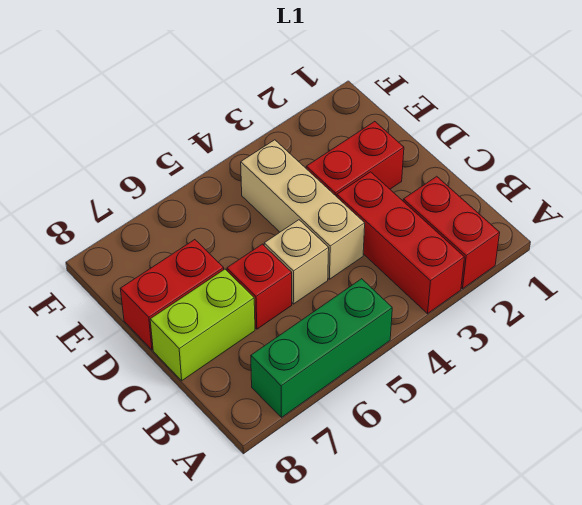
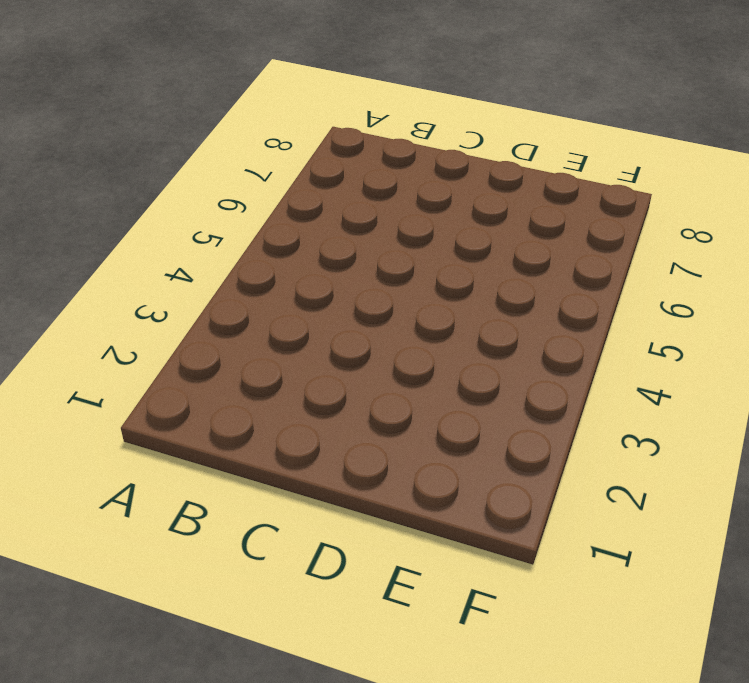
none -> red 1x2 brick [403,176,500,289]
none -> red 1x3 brick [337,172,464,314]

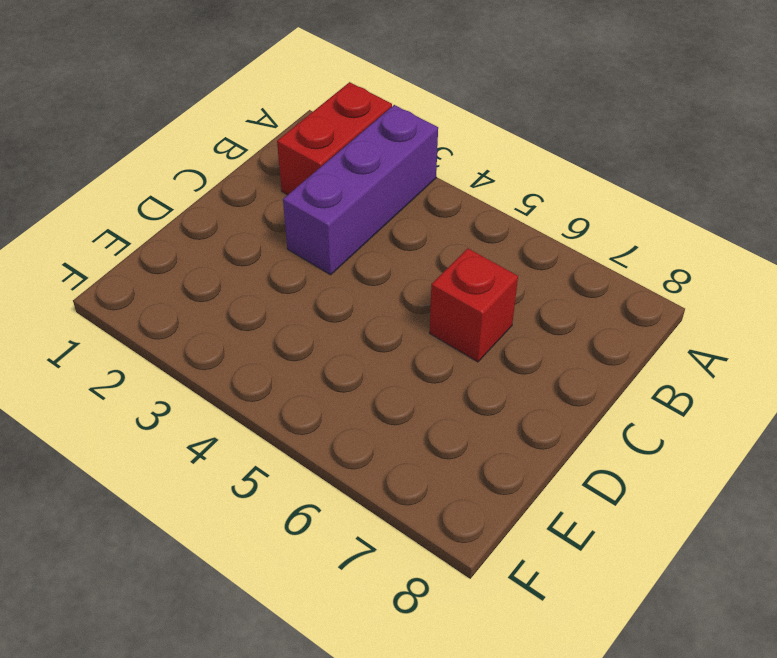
purple 1x3 brick [283,105,438,275] -> red 1x3 brick [337,172,464,314]
none -> green 1x3 brick [251,279,392,417]
none -> tan 1x3 brick [241,140,365,279]

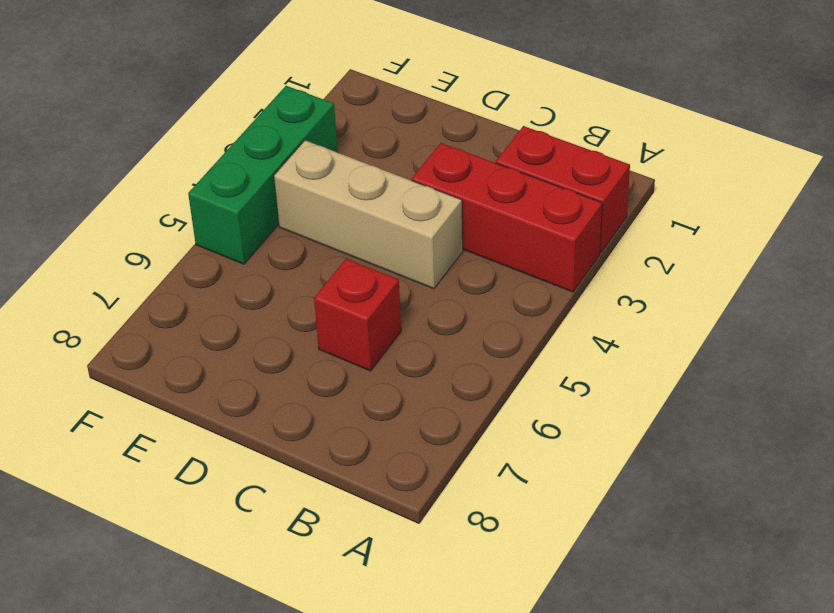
green 1x3 brick [188,86,338,264] -> green 1x3 brick moved to [251,279,392,417]
none -> tan 1x1 brick [264,220,329,304]
none -> lime 1x2 brick [150,269,255,381]

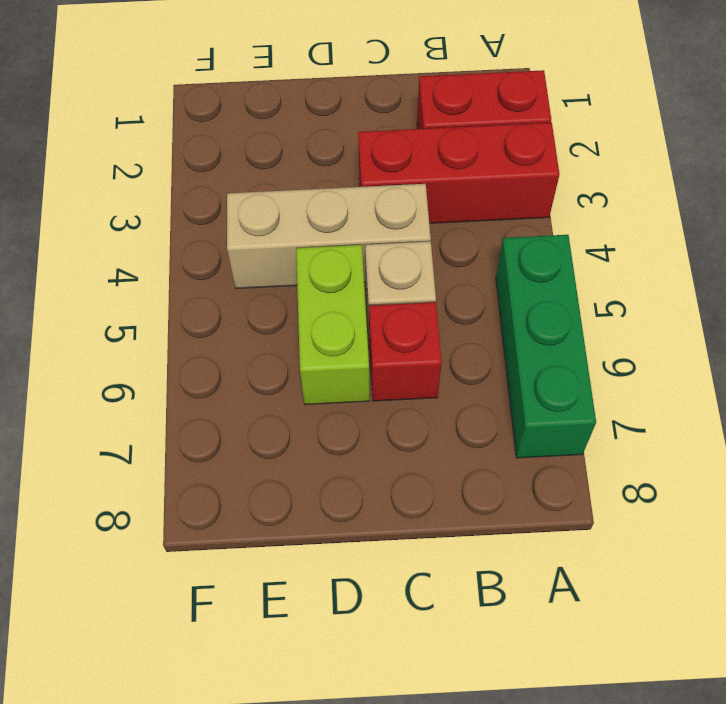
lime 1x2 brick [296,245,370,405] -> lime 1x2 brick moved to [150,269,255,381]
none -> red 1x2 brick [306,122,404,197]
none -> red 1x2 brick [120,240,224,350]

